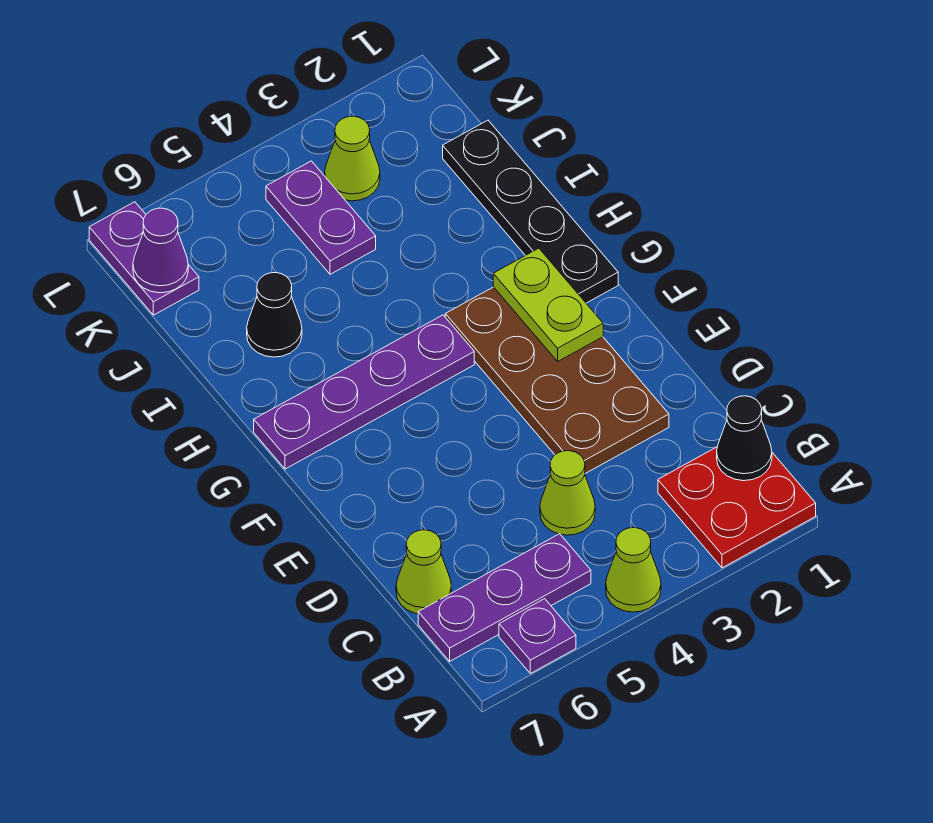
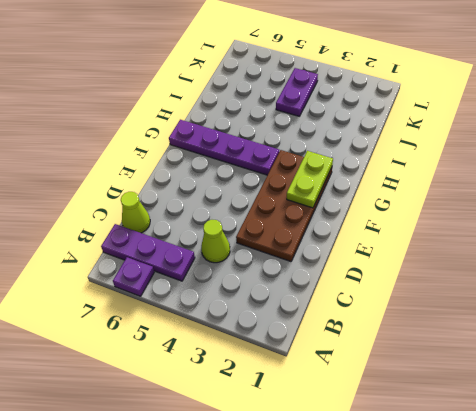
none -> red 2x2 plate [658,447,816,568]
none -> lime 1x1 cone [606,528,661,612]
none -> black 1x4 plate [443,120,618,303]

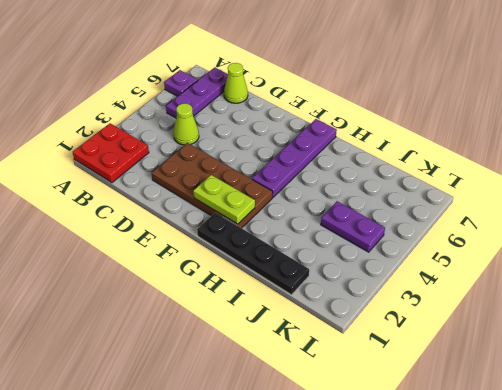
none -> lime 1x1 cone [606,528,661,612]
none -> black 1x1 cone [247,273,302,357]
none -> lime 1x1 cone [325,116,380,201]

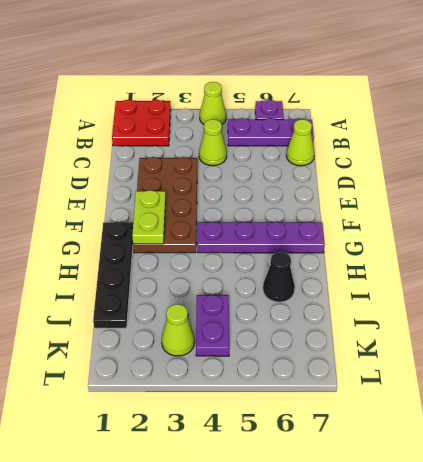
none -> purple 1x2 plate [89,202,199,315]
none -> black 1x1 cone [717,396,772,481]
none -> purple 1x1 cone [133,208,188,293]

